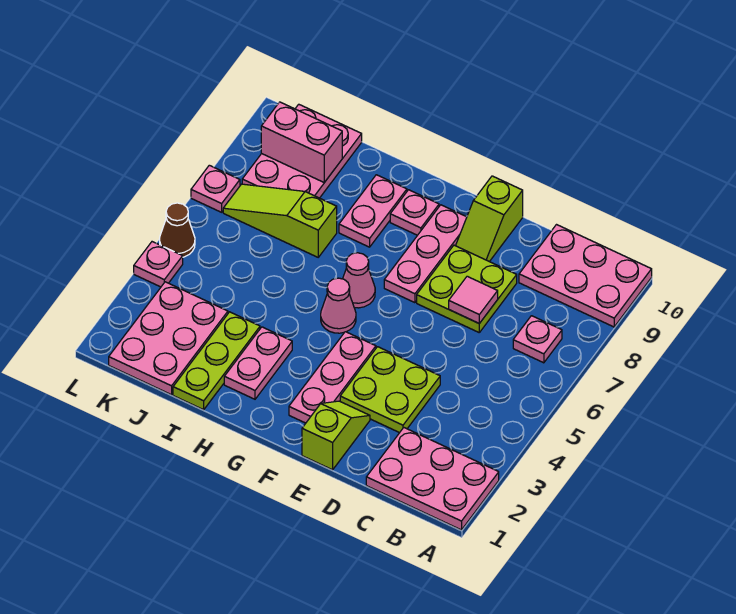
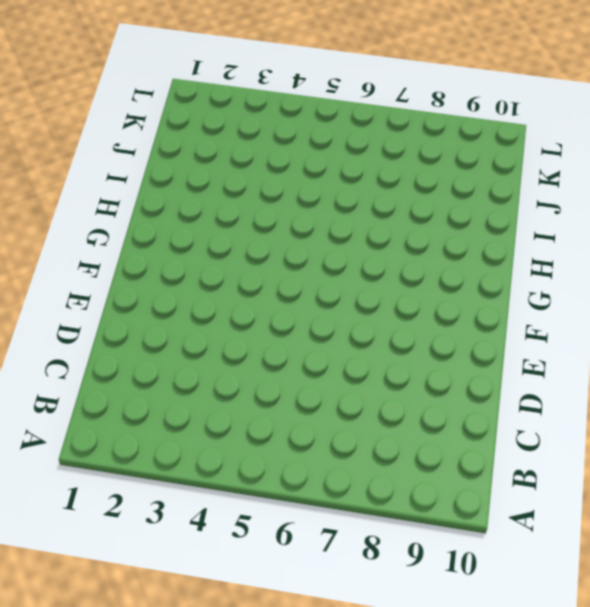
none -> pink 2x3 plate [366,428,499,530]
none -> pink 2x3 plate [519,225,652,327]
none -> pink 1x1 plate [513,316,562,363]

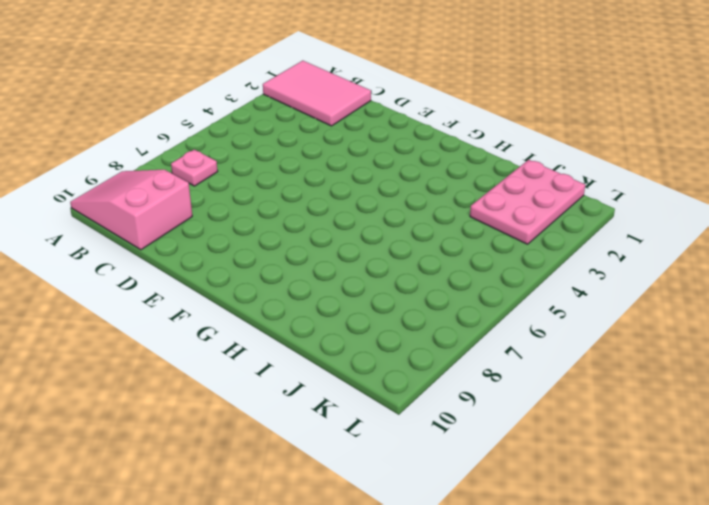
pink 2x3 tile [263,61,371,126] -> pink 2x3 plate [366,428,499,530]
pink 2x3 slope [70,170,192,250] -> pink 2x3 plate [519,225,652,327]
none -> lime 2x2 plate [340,347,440,433]
none -> lime 2x2 plate [417,245,517,332]
none -> lime 1x2 slope [302,401,370,470]

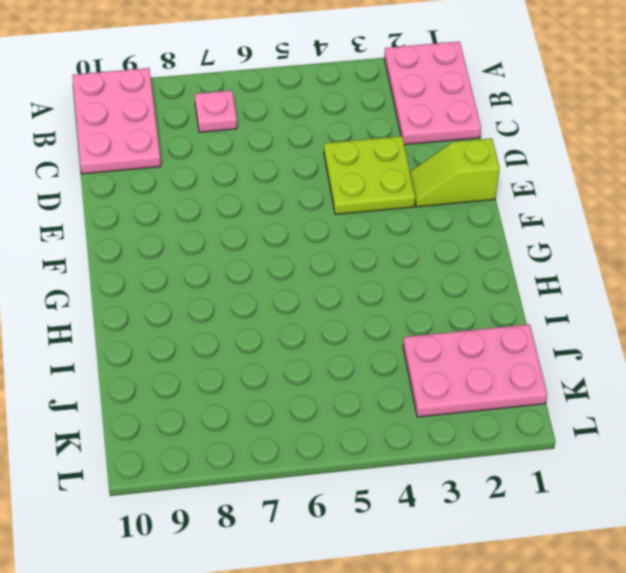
none -> lime 2x2 plate [417,245,517,332]
none -> lime 1x2 slope [456,176,523,262]
none -> pink 1x3 plate [289,332,376,423]

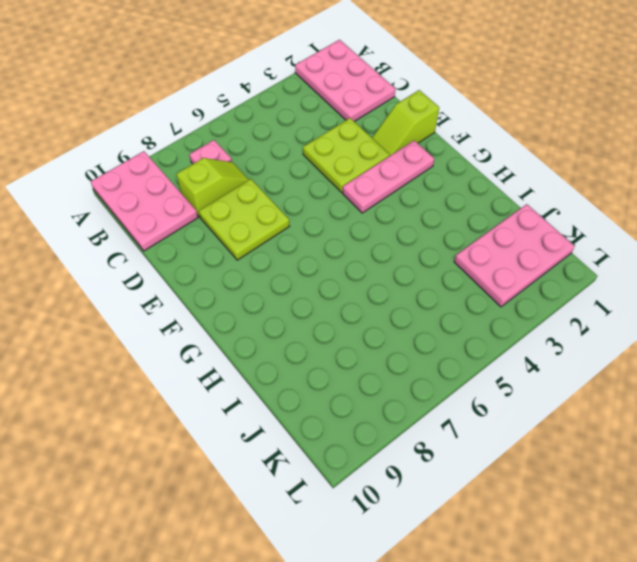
lime 1x2 slope [177,158,249,217] -> lime 1x2 slope moved to [456,176,523,262]
none -> pink 1x3 plate [384,205,467,303]
none -> pink 1x1 cone [321,278,356,333]
none -> pink 1x1 cone [343,253,375,308]

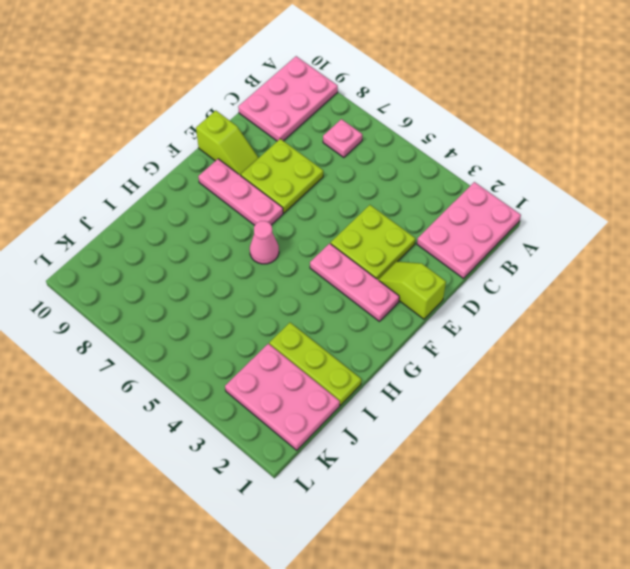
none -> pink 1x1 cone [321,278,356,333]
none -> pink 1x1 plate [390,190,439,235]
none -> pink 1x2 plate [224,327,292,399]

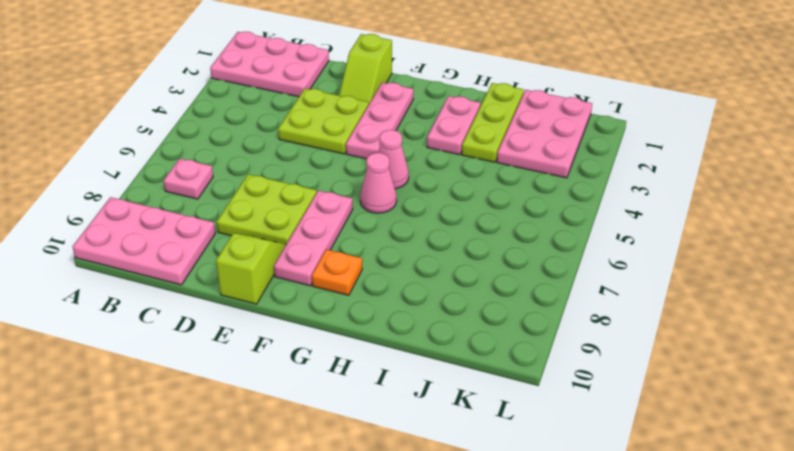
orange 1x1 plate [312,249,362,295] -> pink 1x1 plate [390,190,439,235]
none -> pink 1x2 plate [339,175,407,247]
none -> lime 1x3 slope [223,184,337,257]
none -> pink 2x3 plate [242,104,362,198]

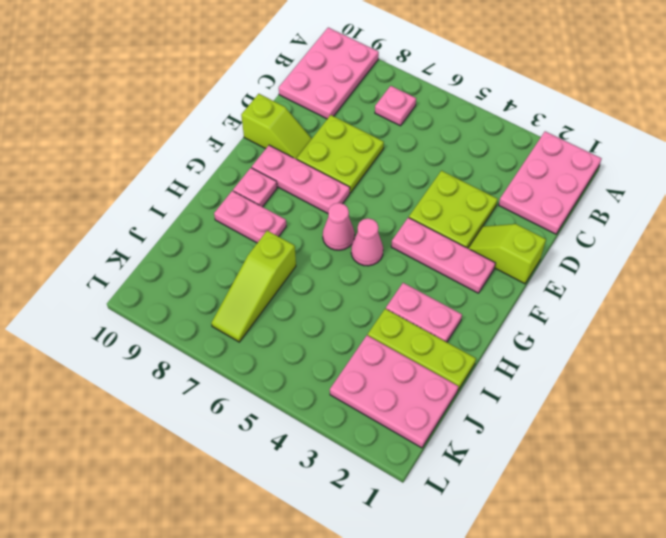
none -> pink 2x3 plate [242,104,362,198]
none -> pink 1x1 plate [134,242,183,287]
none -> brown 1x1 cone [160,203,195,257]

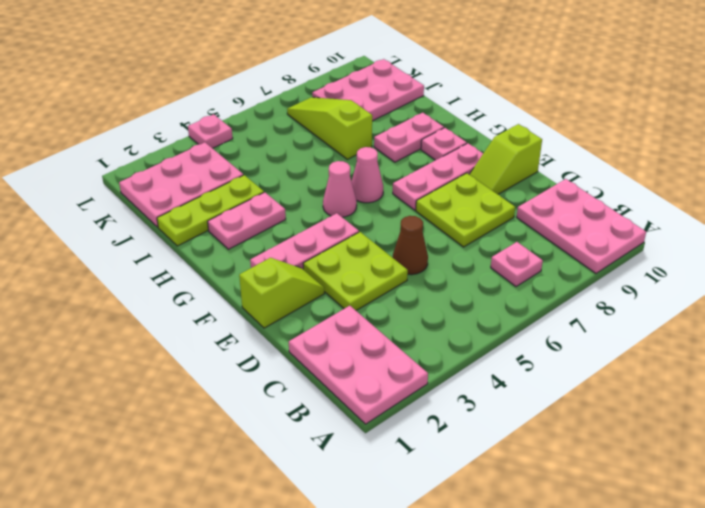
brown 1x1 cone [393,216,428,275] -> brown 1x1 cone moved to [160,203,195,257]
none -> pink 1x1 plate [191,165,240,212]
none -> pink 1x1 tile [449,276,498,323]
none -> pink 1x2 brick [261,102,342,182]

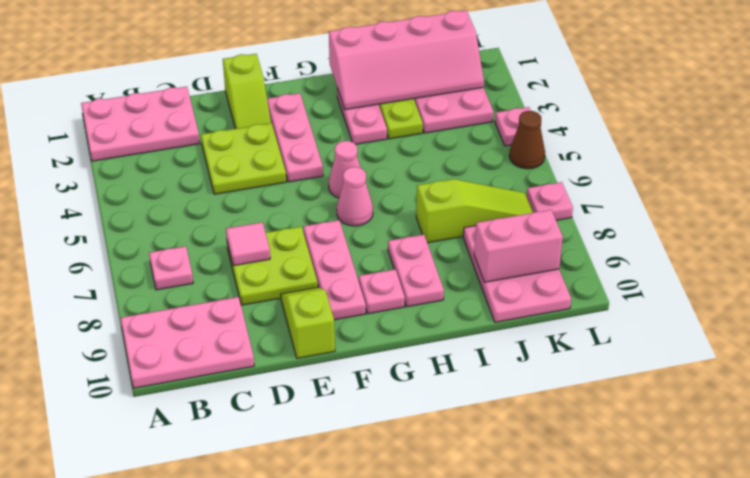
pink 2x4 slope [329,10,484,110] -> none

